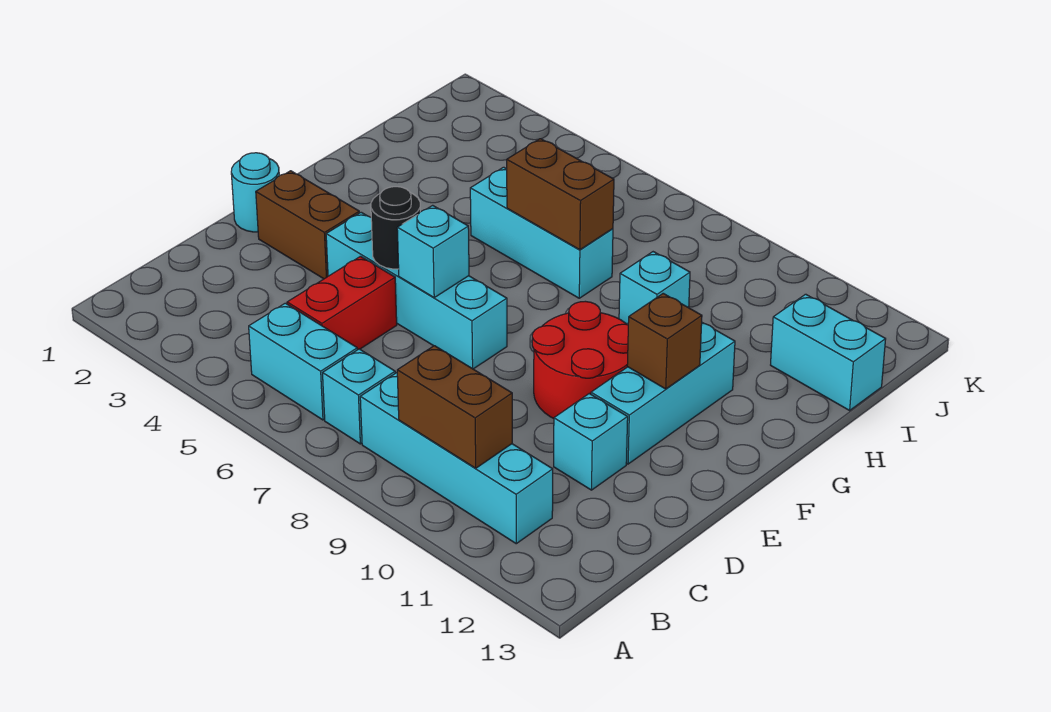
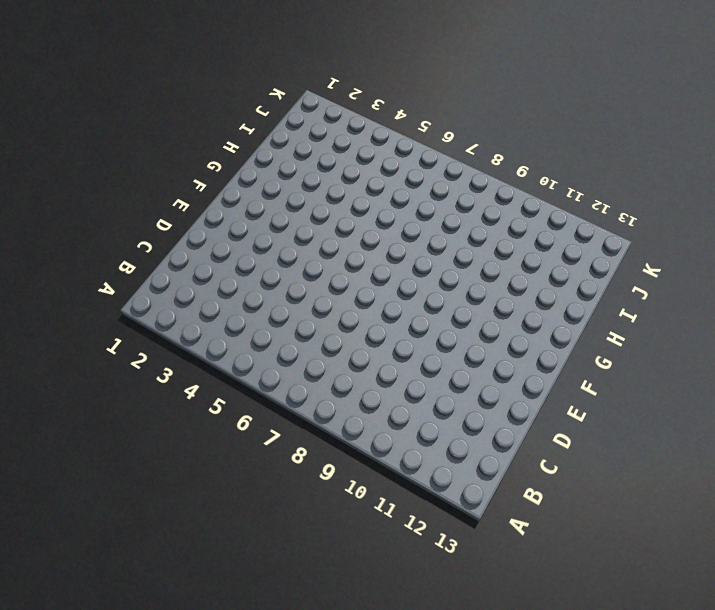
none -> cyan 1x2 brick [249,303,357,420]
none -> cyan 1x1 brick [323,349,395,444]
none -> cyan 1x4 brick [360,373,553,544]

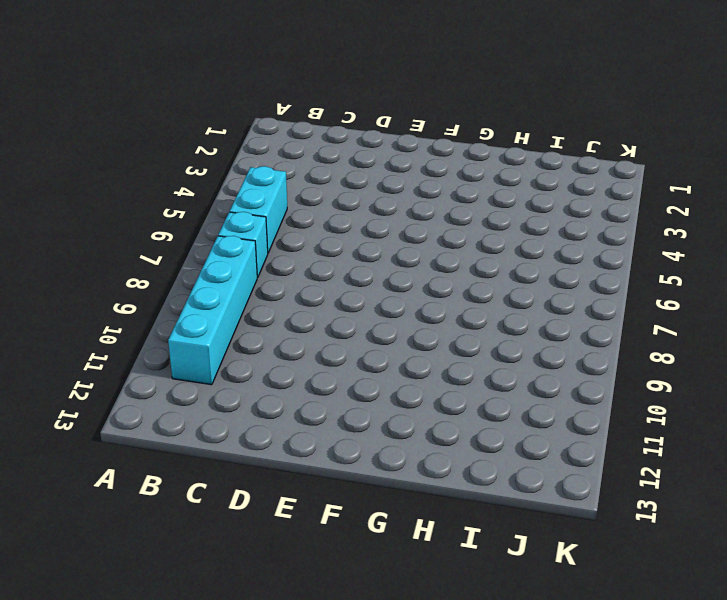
none -> red 1x2 brick [287,256,397,350]
none -> cyan 1x1 brick [554,394,628,490]
none -> cyan 1x1 round brick [231,153,279,232]

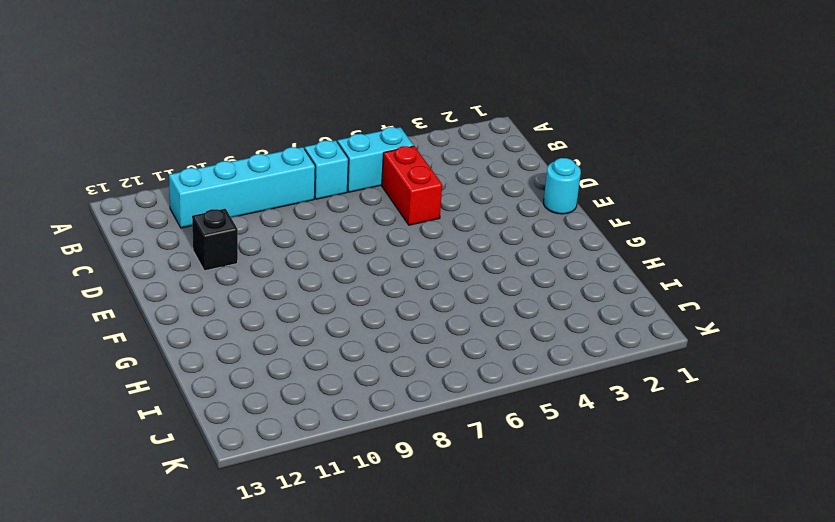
black 1x1 brick [192,209,238,271] -> cyan 1x1 brick [554,394,628,490]
none -> brown 1x2 brick [256,171,359,279]
none -> cyan 1x4 brick [326,212,507,369]
none -> red 2x2 round brick [532,301,628,418]

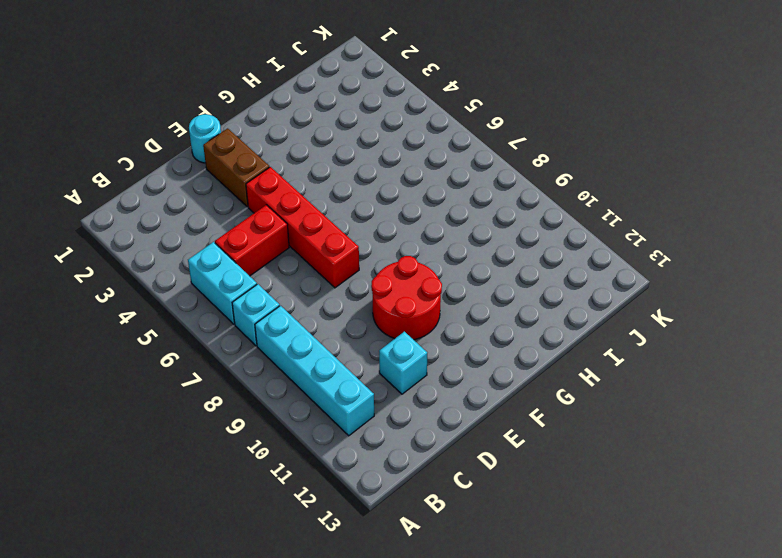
red 1x4 brick [246,167,359,288] -> cyan 1x4 brick [326,212,507,369]
none -> cyan 1x3 brick [591,323,735,464]
none -> cyan 1x3 brick [470,167,613,298]
none -> cyan 1x1 brick [619,252,690,325]

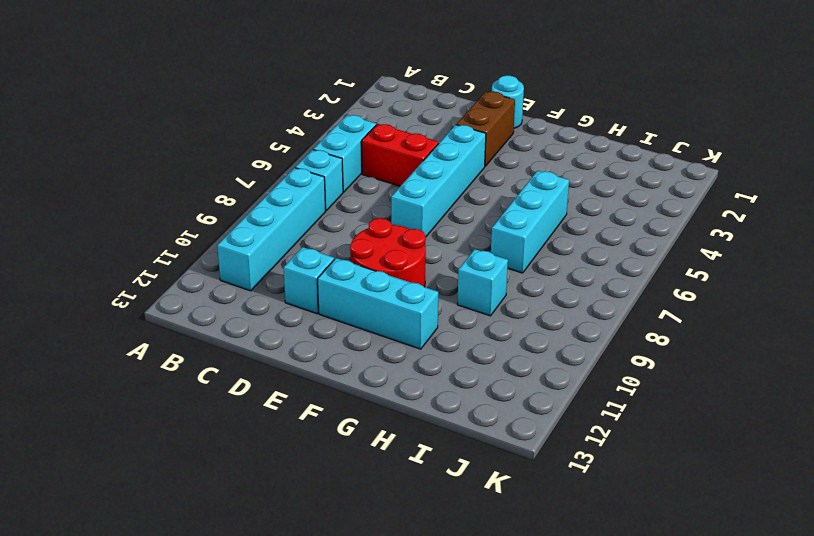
none -> cyan 1x2 brick [771,294,886,410]
none -> brown 1x2 brick [397,346,512,468]
none -> black 1x1 round brick [371,187,420,269]

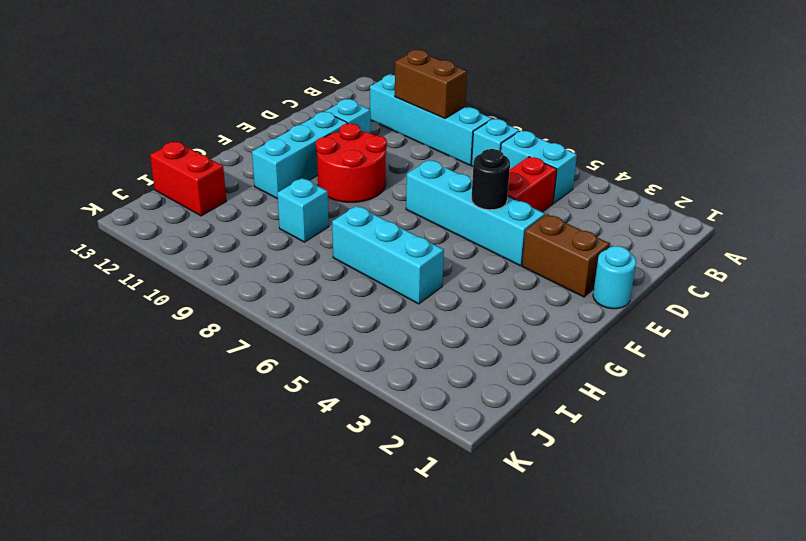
red 1x2 brick [150,141,226,216] -> cyan 1x2 brick [771,294,886,410]
none -> cyan 1x1 brick [397,205,469,297]
none -> brown 1x1 brick [627,293,702,389]
none -> brown 1x2 brick [507,139,614,250]

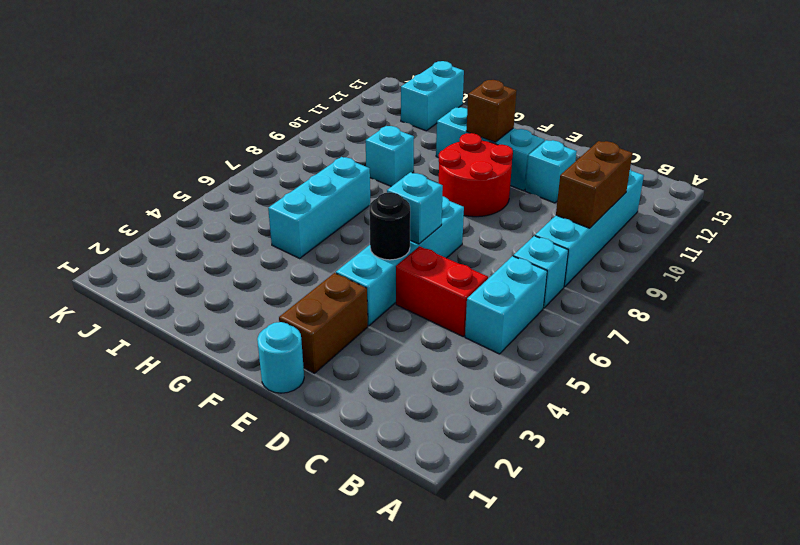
none -> brown 1x2 brick [507,139,614,250]

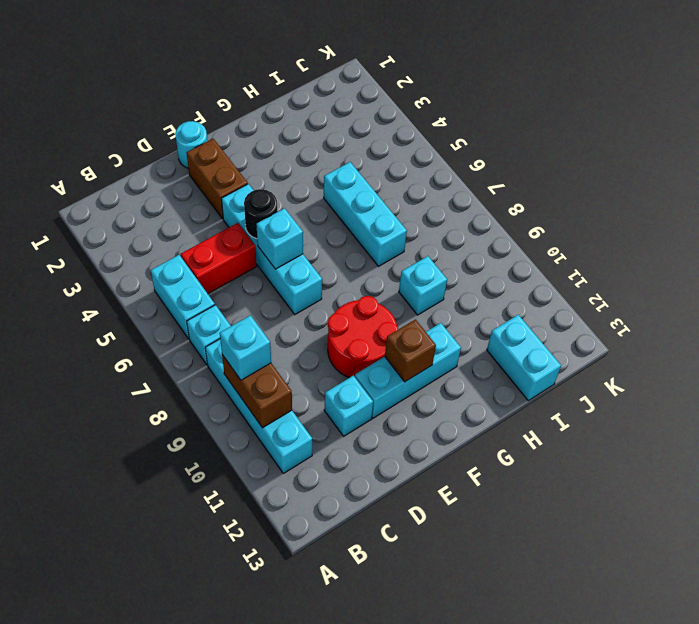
cyan 1x1 brick [220,315,271,380] -> none
none -> brown 1x2 brick [507,139,614,250]

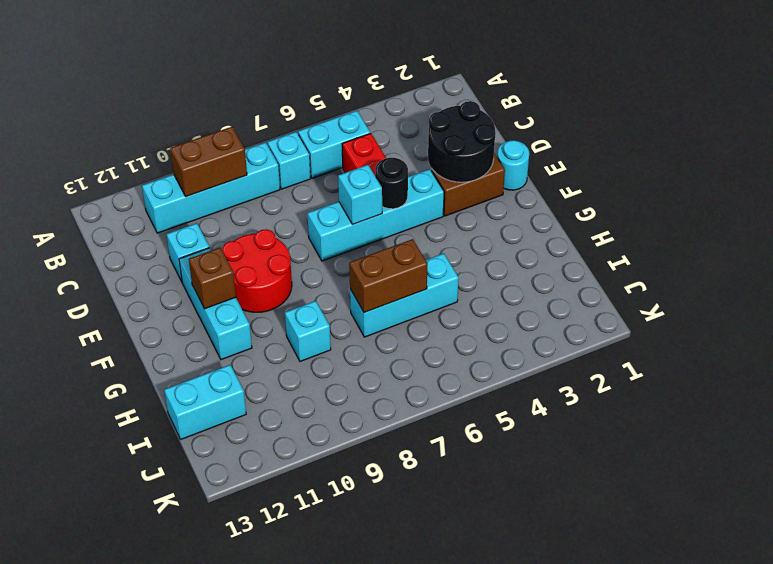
black 2x2 round brick [428,101,496,182] -> none

